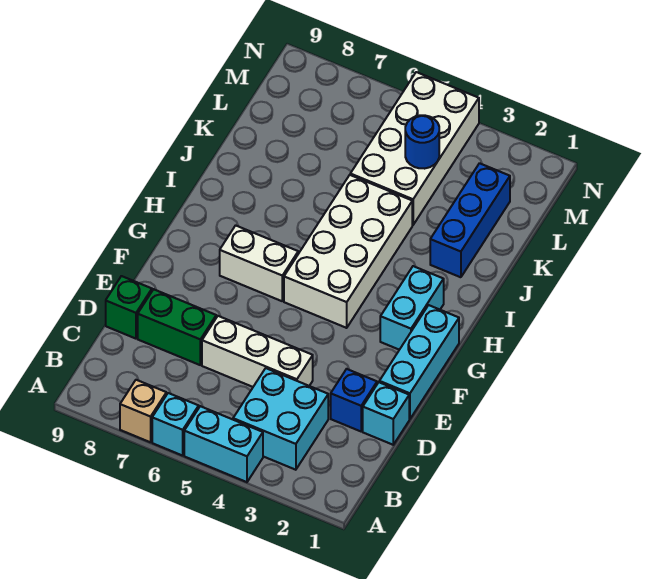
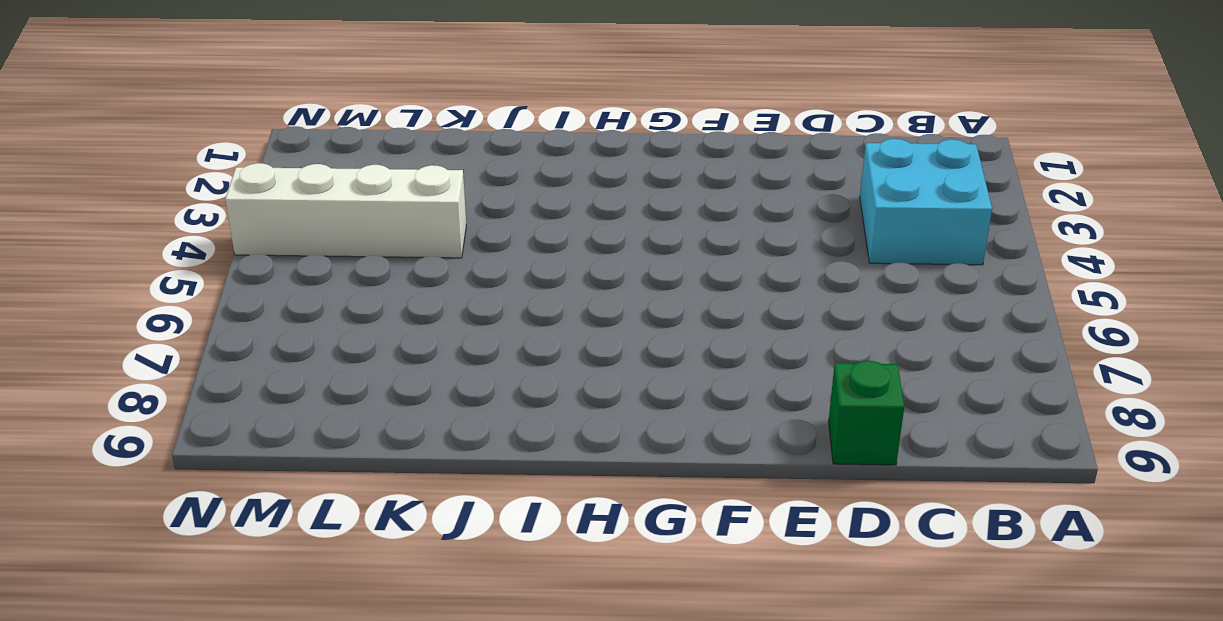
white 1x4 brick [225,163,466,258] -> white 2x4 brick [350,72,479,225]
none -> cyan 1x2 brick [184,406,263,482]
none -> cyan 1x1 brick [152,393,199,456]
none -> tan 1x1 brick [120,380,166,442]

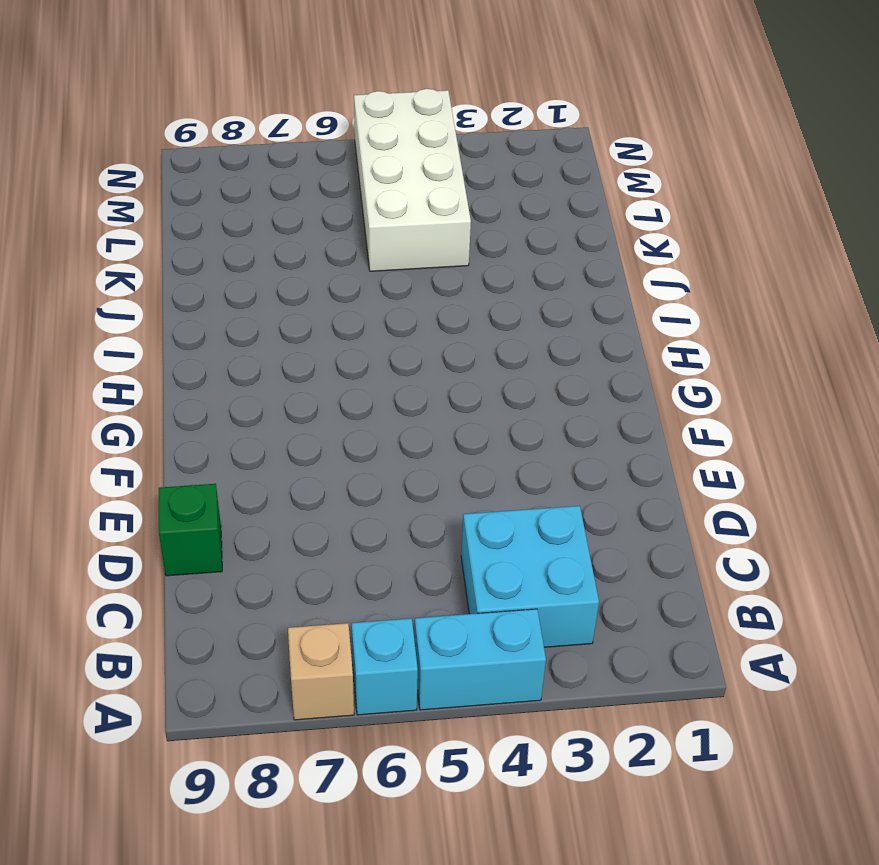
none -> cyan 1x1 brick [363,382,409,445]
none -> blue 1x1 brick [331,369,377,431]
none -> white 1x3 brick [202,316,313,387]

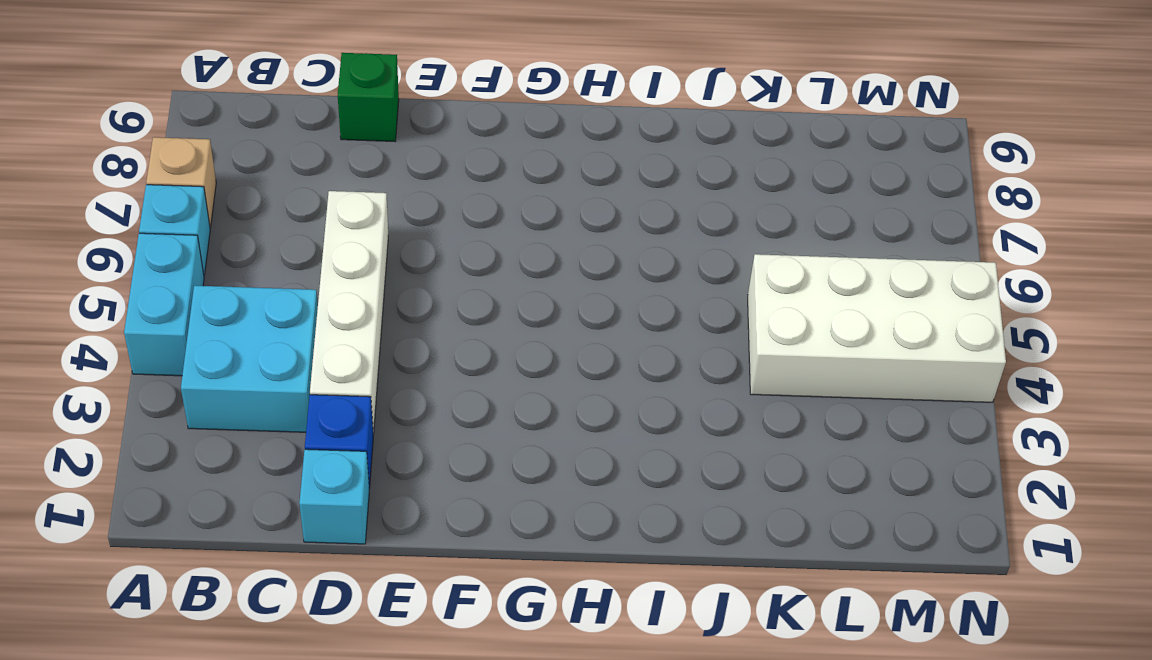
white 1x4 brick [310,191,388,434] -> white 1x3 brick [202,316,313,387]
none -> green 1x2 brick [138,289,216,365]
none -> cyan 1x3 brick [379,305,459,419]
none -> cyan 1x2 brick [380,266,444,350]

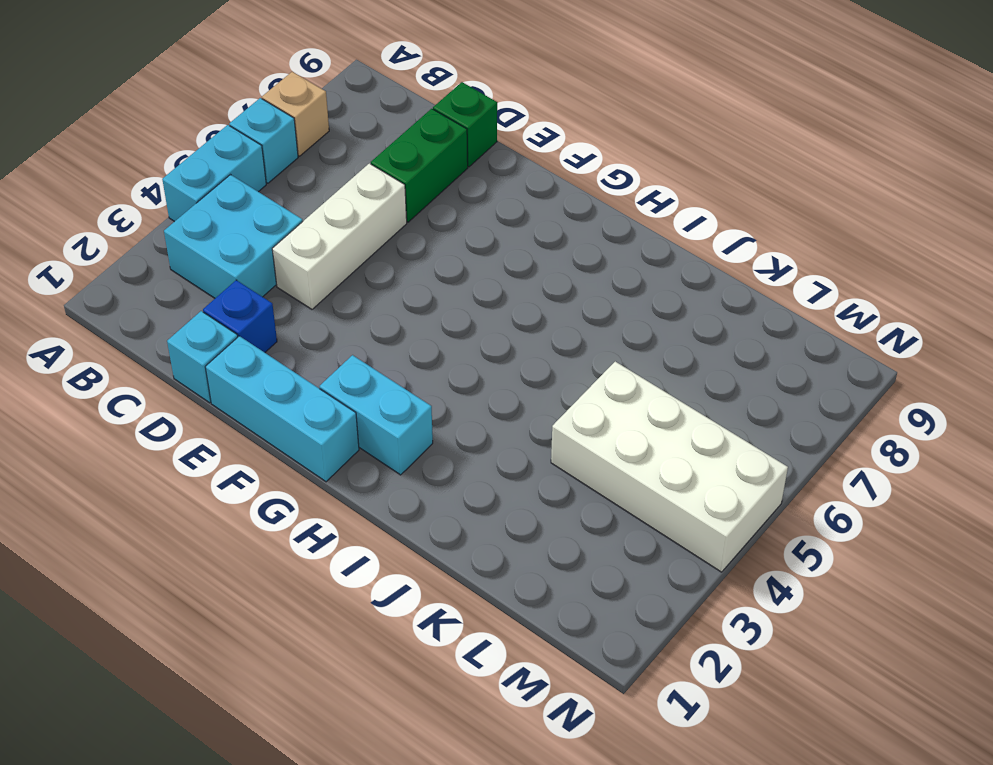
none -> white 2x4 brick [284,175,412,328]
none -> white 1x2 brick [220,225,298,301]
none -> blue 1x3 brick [430,163,510,277]

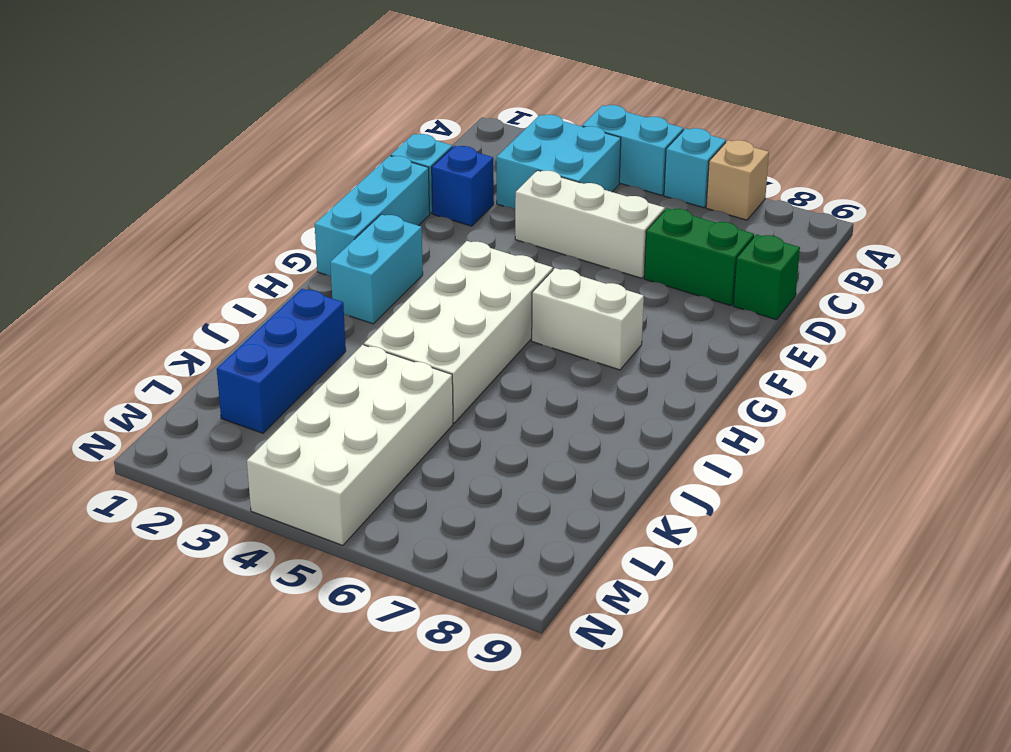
none -> blue 1x1 round brick [405,115,439,169]

